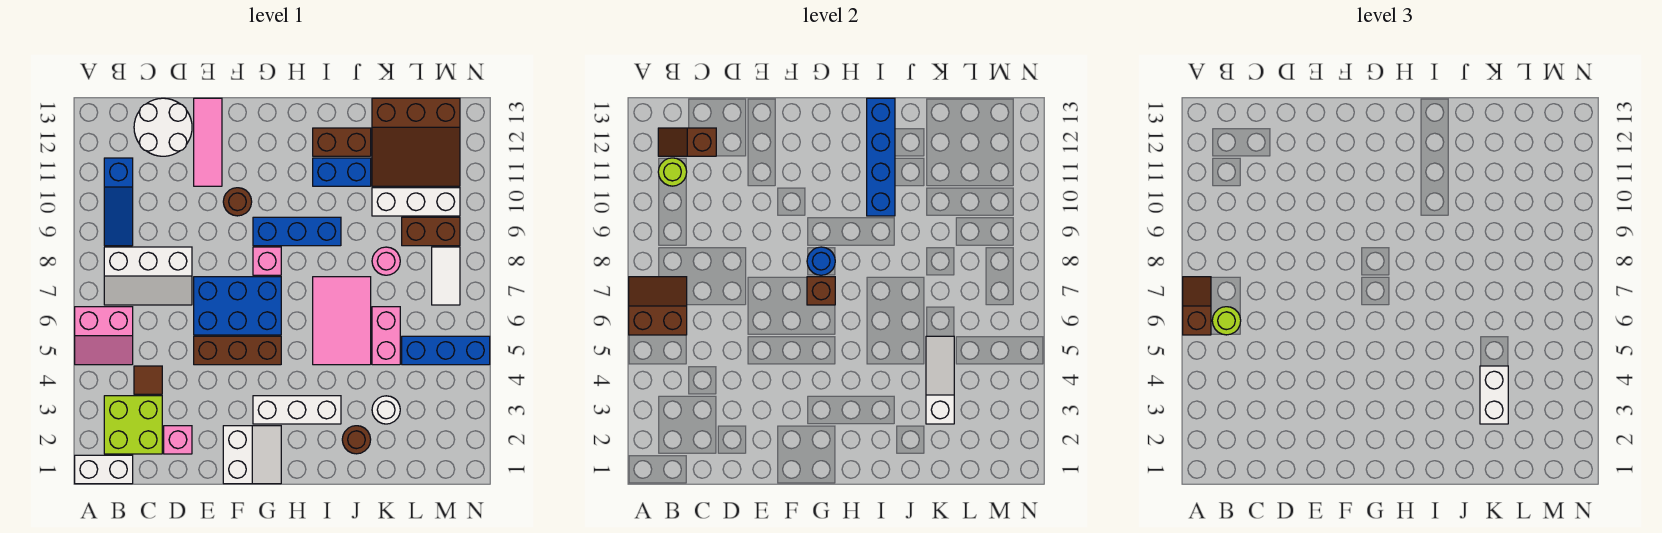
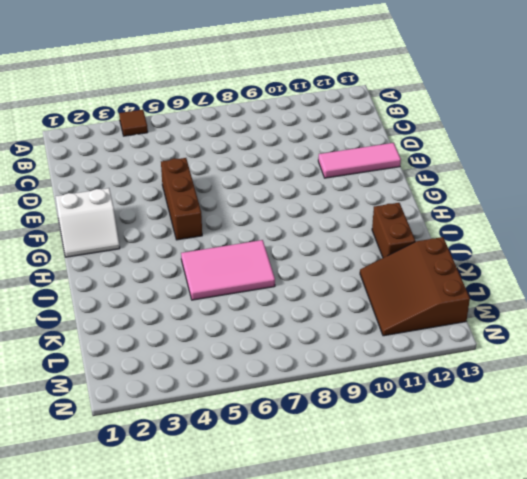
brown 1x1 tile [119,110,148,136] -> brown 1x1 tile moved to [134,366,162,394]
none -> white 1x2 brick [75,455,133,484]
none -> pink 2x2 slope [75,307,133,365]
none -> lime 2x2 brick [104,396,162,454]
none -> white 2x3 slope [104,247,192,305]

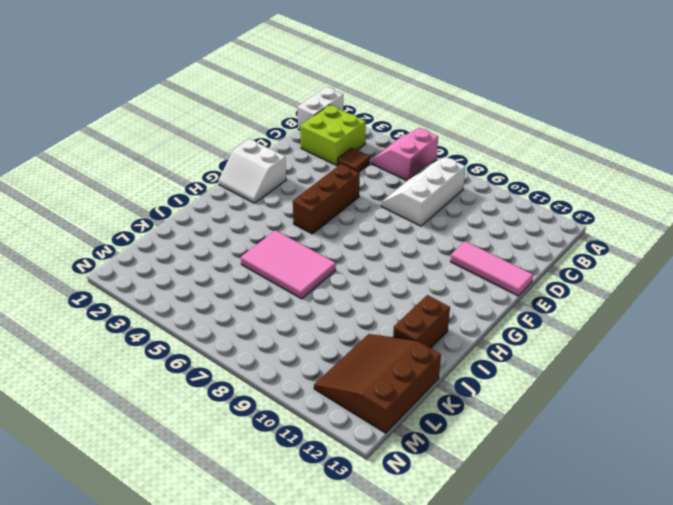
none -> blue 1x3 slope [104,158,133,246]
none -> white 2x2 round brick [134,98,192,156]
none -> pink 1x1 brick [164,426,192,454]
none -> blue 2x3 brick [194,277,281,335]

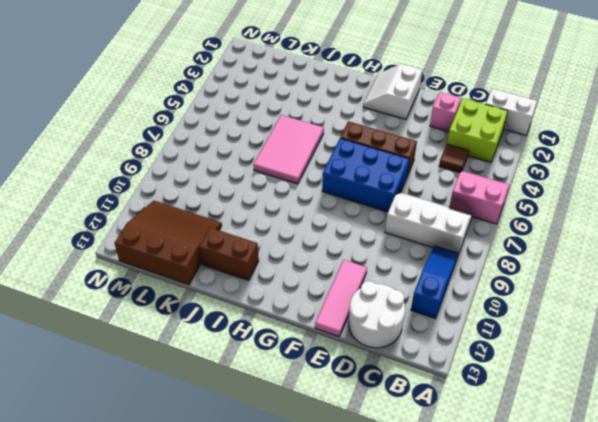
none -> brown 1x1 round brick [223,188,252,216]
none -> white 1x3 brick [253,396,341,424]
none -> pink 1x1 brick [253,247,281,275]
none -> blue 1x3 brick [253,217,341,246]

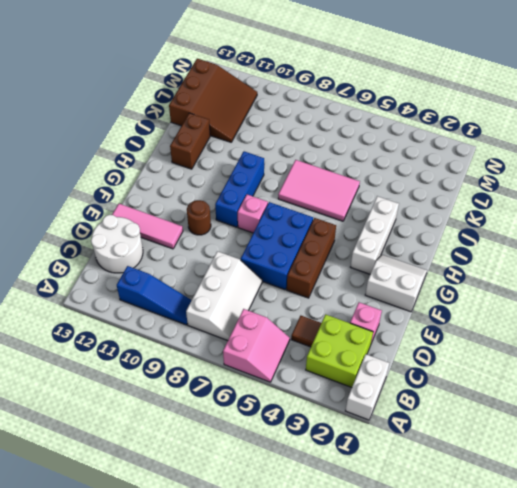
none -> blue 1x2 brick [313,158,371,186]
none -> brown 1x1 round brick [342,426,371,454]
none -> white 1x1 round brick [372,396,400,424]
none -> pink 1x2 brick [372,307,400,365]

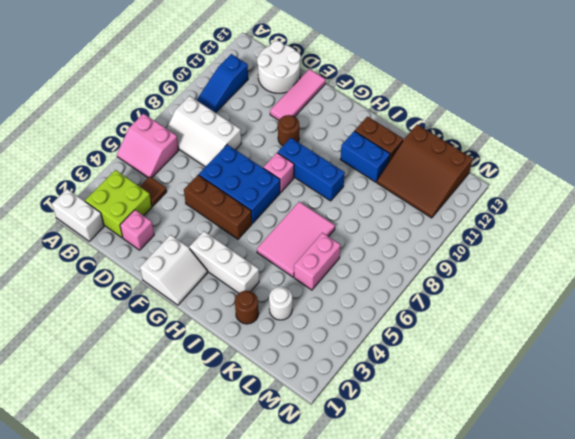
none -> pink 1x1 round brick [372,247,400,275]
none -> white 1x3 brick [372,188,460,216]
none -> blue 1x3 brick [402,336,490,365]
none -> brown 1x2 brick [402,217,460,246]

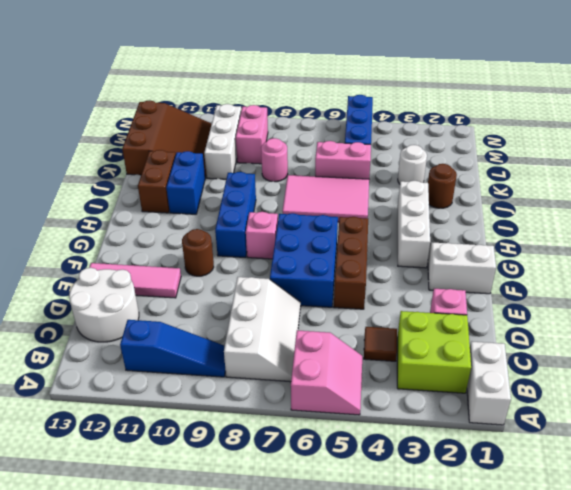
pink 1x2 brick [236,105,268,164] -> brown 1x2 brick [402,217,460,246]
none -> white 1x2 tile [432,247,460,305]
none -> brown 2x2 slope [629,277,687,335]
none -> lime 1x1 round brick [658,158,687,186]
none -> brown 1x2 slope [658,128,716,156]

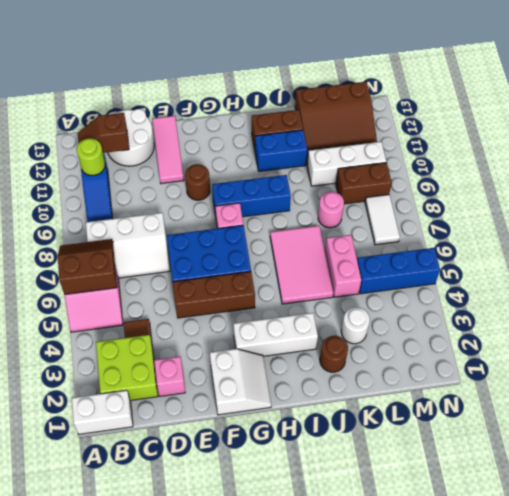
none -> brown 1x1 brick [807,277,835,305]
none -> blue 1x1 round brick [807,247,835,275]
none -> blue 1x4 brick [867,98,895,216]
none -> white 1x3 slope [926,336,954,424]

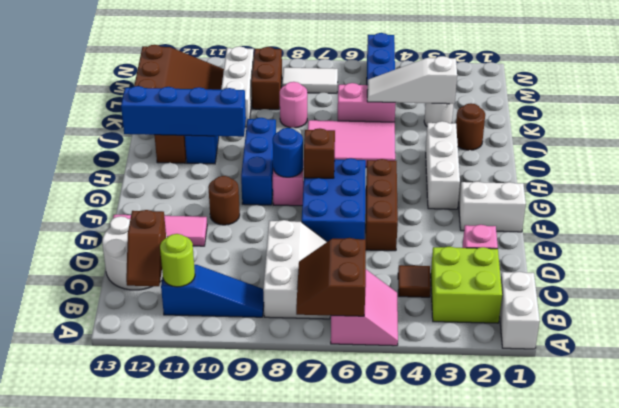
none -> brown 1x2 slope [1183,277,1211,335]
none -> lime 1x1 round brick [1212,307,1241,335]
none -> white 1x2 brick [1480,366,1508,424]

